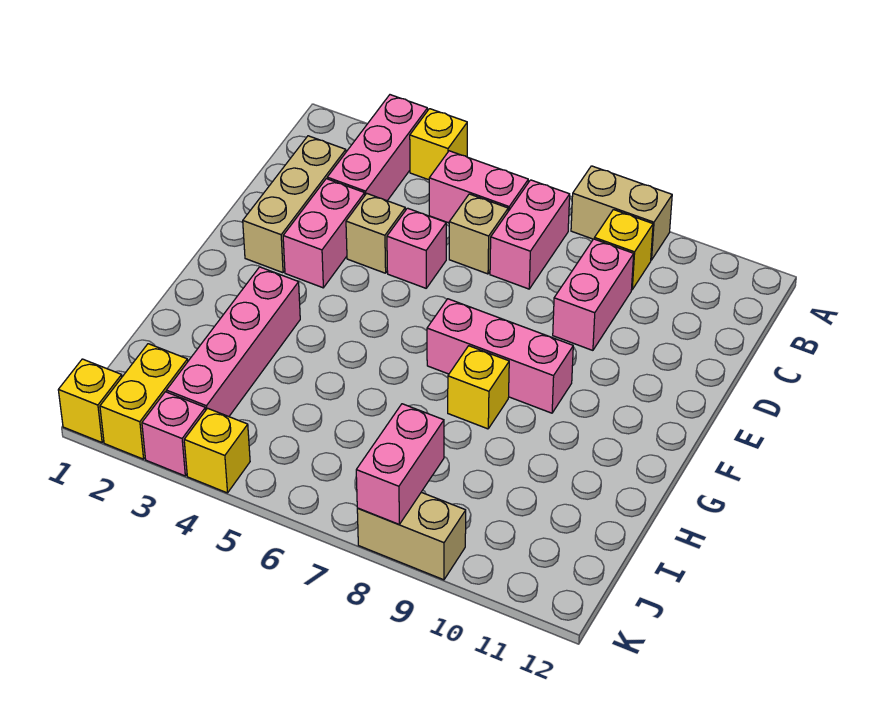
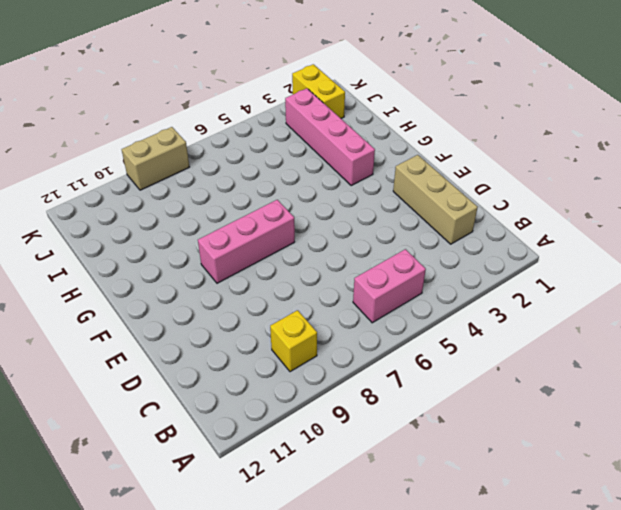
none -> pink 1x3 brick [327,95,428,201]
none -> yellow 1x1 brick [410,109,467,180]
none -> tan 1x2 brick [571,166,672,260]

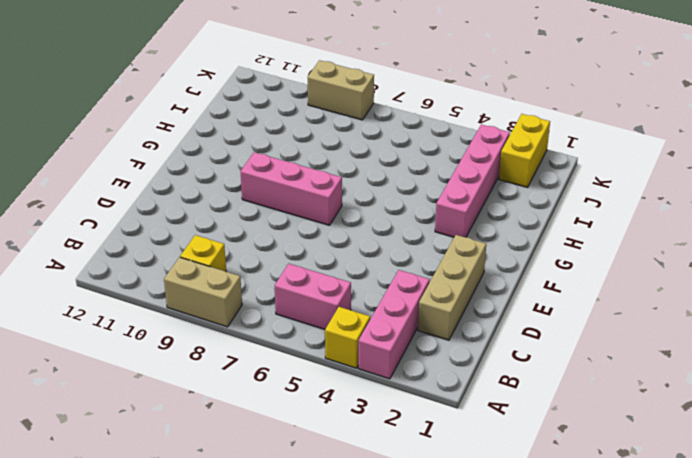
none -> pink 1x2 brick [490,180,570,289]
none -> tan 1x1 brick [449,194,508,274]
none -> pink 1x2 brick [553,239,634,350]

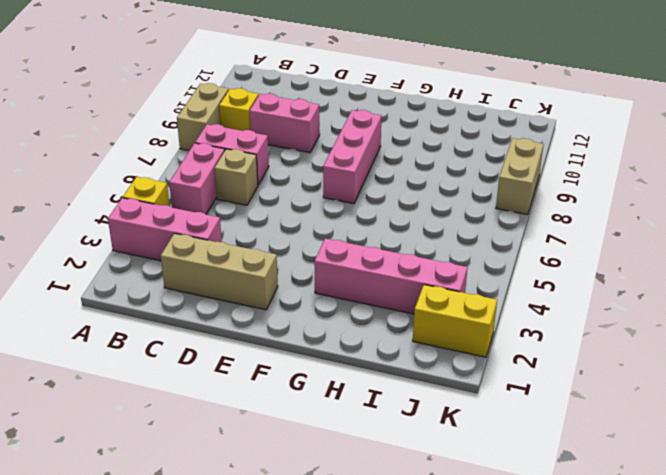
none -> pink 1x2 brick [283,179,365,288]
none -> tan 1x1 brick [346,194,405,273]
none -> pink 1x1 brick [387,208,446,288]

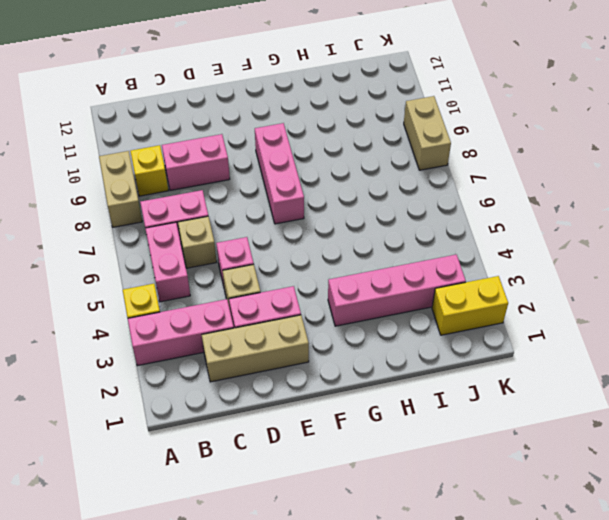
none -> yellow 1x1 brick [448,346,509,429]
none -> yellow 1x1 brick [58,359,122,442]
none -> pink 1x1 brick [142,392,206,476]

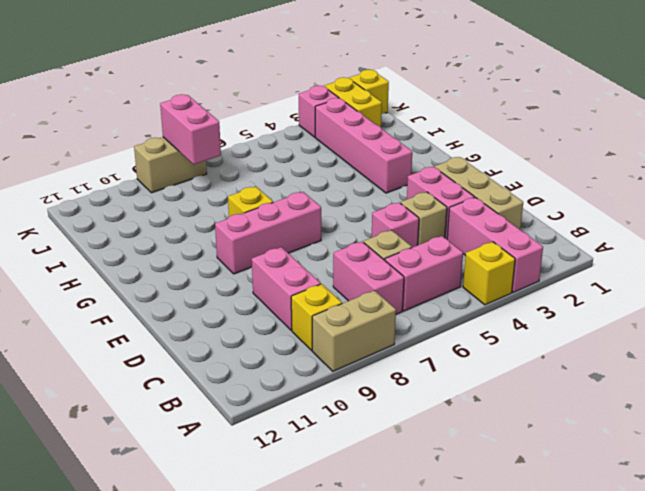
none -> yellow 1x1 brick [184,408,250,493]

